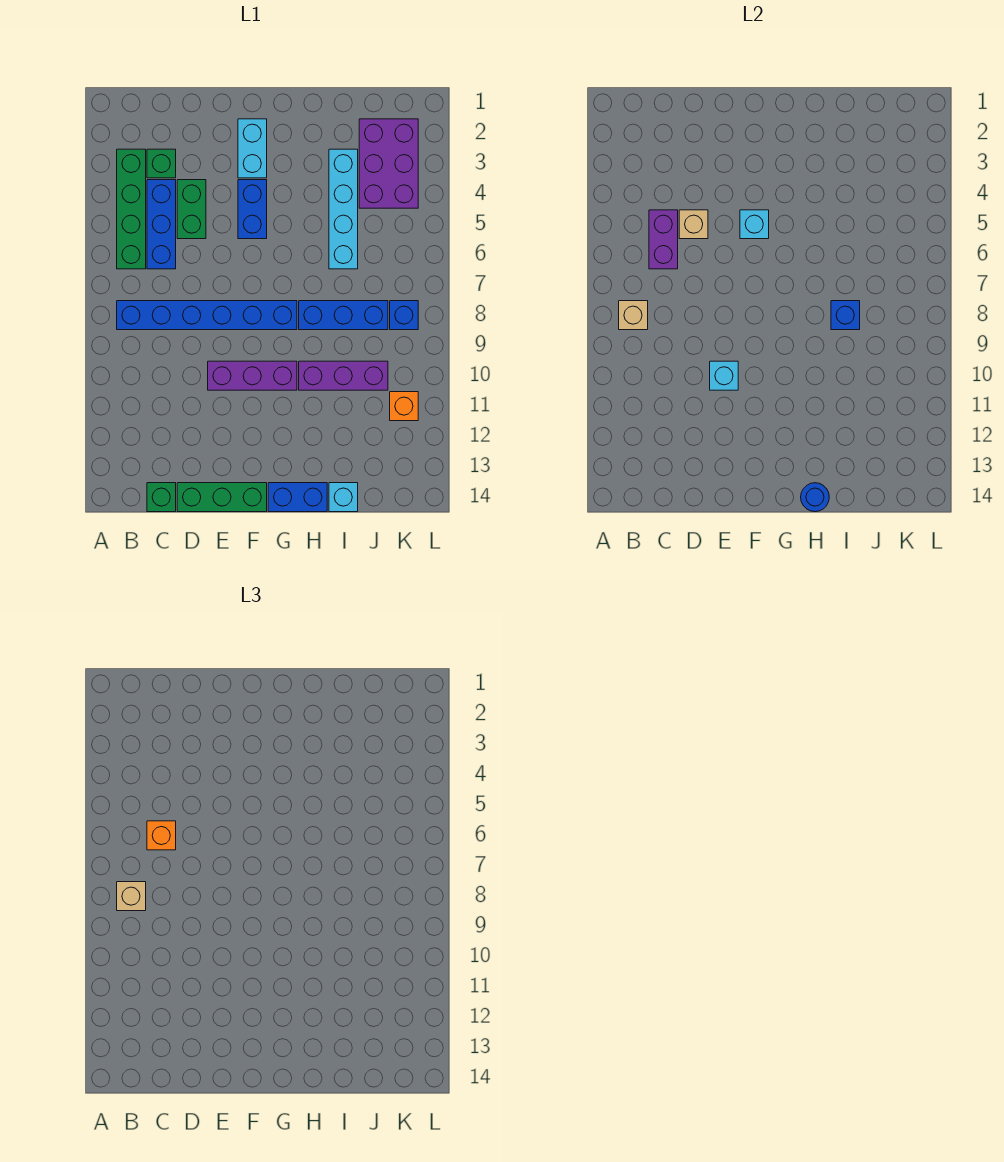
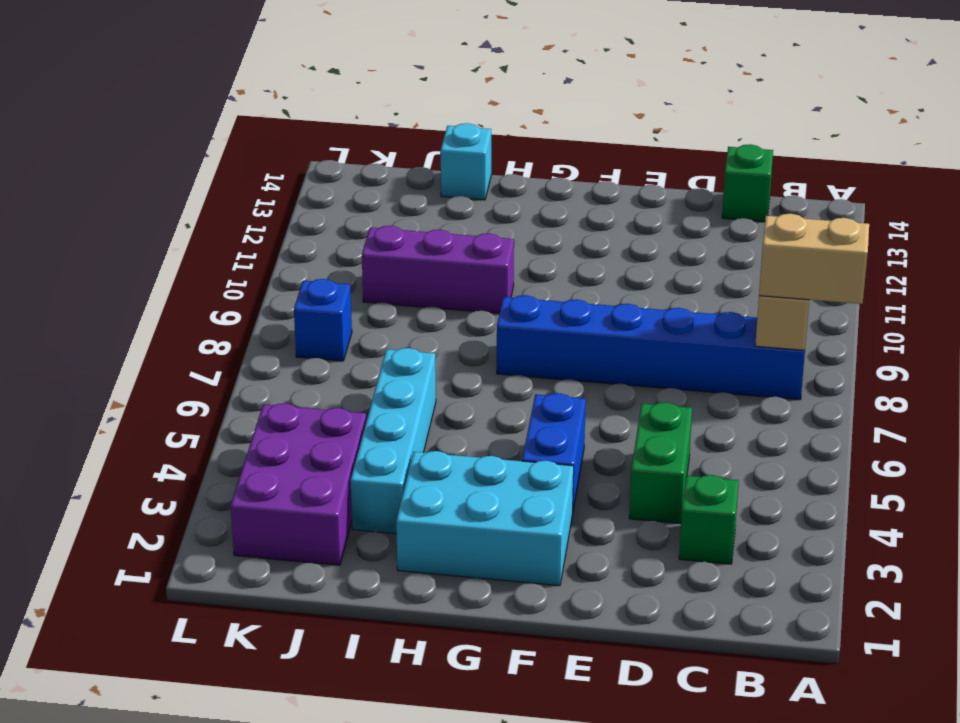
tan 1x2 brick [759,214,869,304] -> tan 1x1 brick [117,882,146,911]
cyan 2x3 brick [396,451,574,586] -> cyan 1x2 brick [238,119,267,178]
none -> green 1x4 brick [117,149,146,269]
none -> blue 1x3 brick [147,180,176,269]
none -> green 1x3 brick [177,483,267,512]

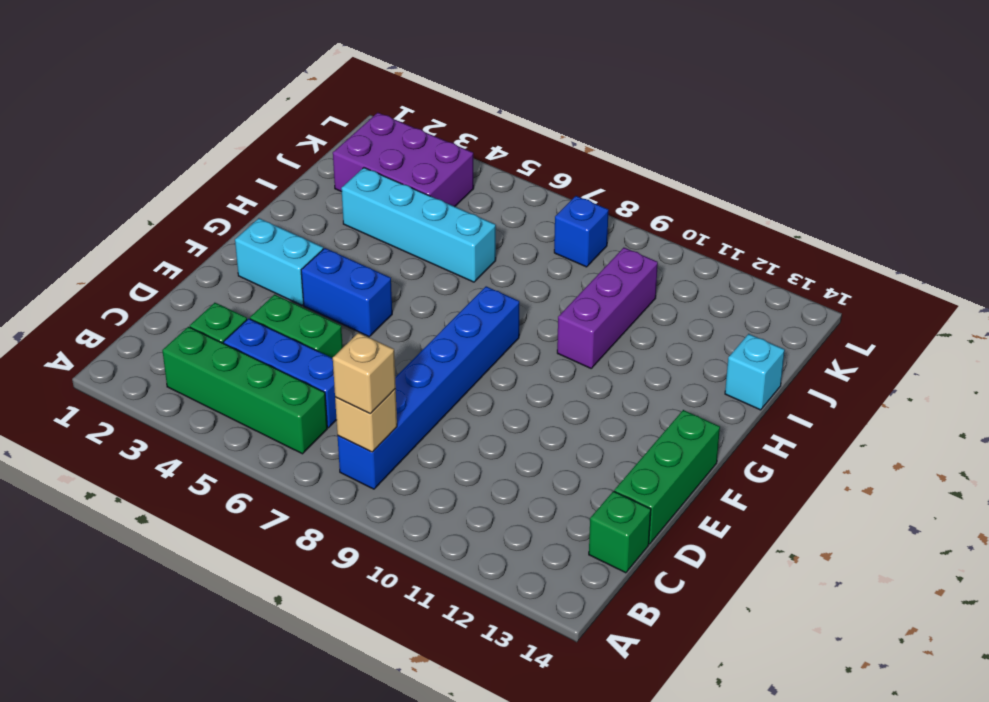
none -> purple 1x3 brick [208,361,297,390]
none -> blue 1x2 brick [268,483,327,512]
none -> blue 1x3 brick [299,301,388,330]

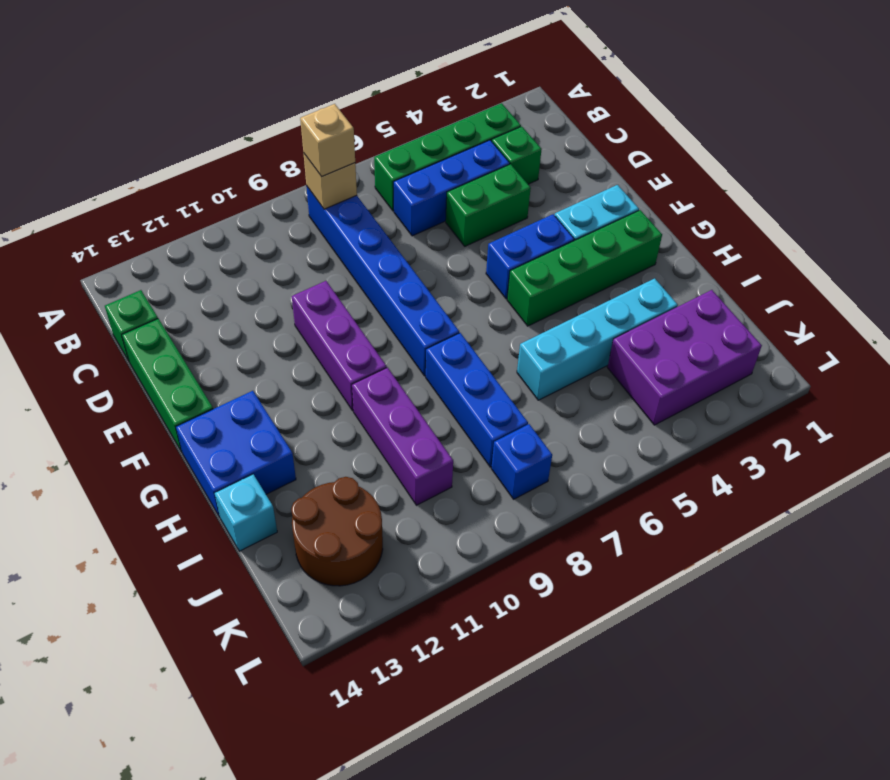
green 1x4 brick [507,210,662,326] -> none
blue 2x2 brick [176,391,296,517] -> blue 1x2 brick [268,483,327,512]
brown 2x2 round brick [291,477,383,586] -> none
none -> orange 1x1 brick [390,392,418,421]
none -> purple 1x2 brick [649,210,678,269]
none -> tan 1x1 brick [679,210,708,239]

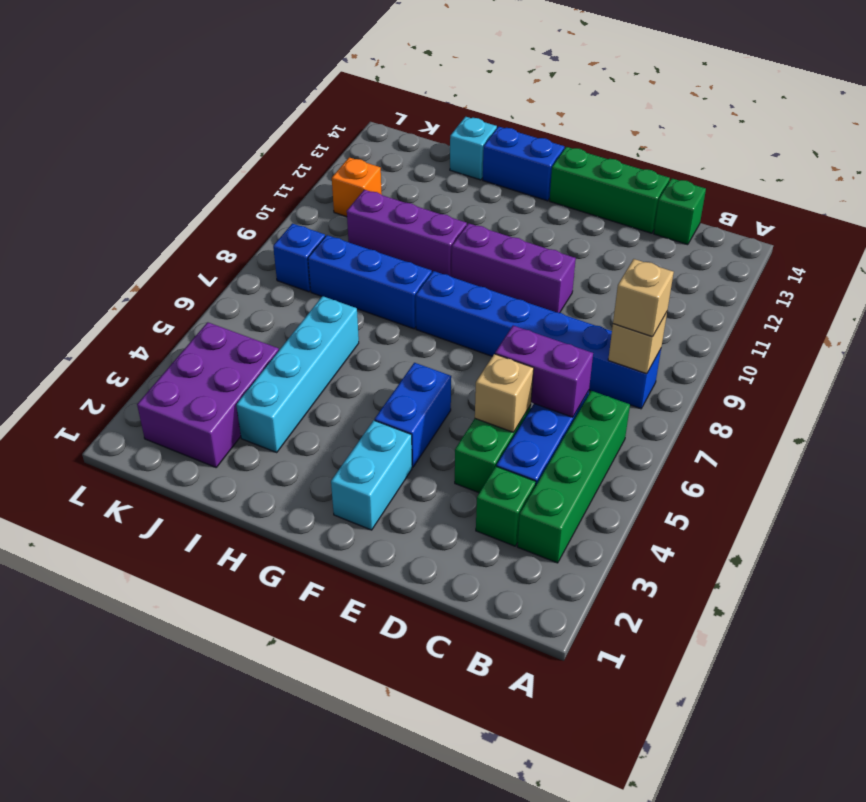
purple 1x2 brick [495,326,593,417] -> purple 1x2 brick turned to [649,210,678,269]
none -> cyan 1x1 brick [710,361,738,390]
none -> cyan 1x1 brick [740,210,769,239]
none -> blue 1x1 round brick [801,483,829,512]

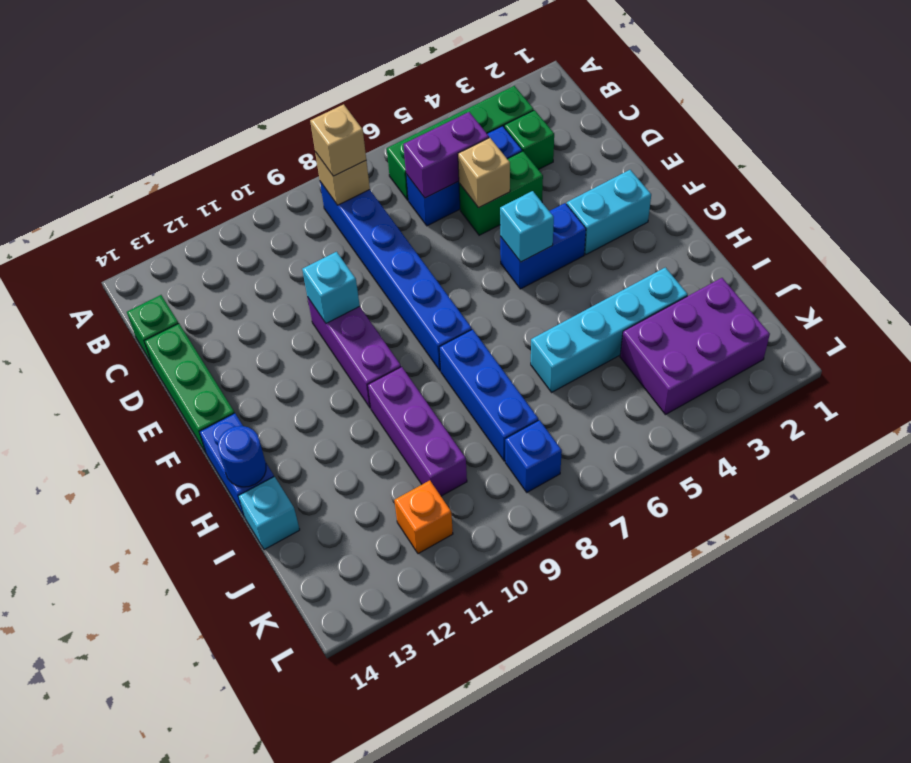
none -> blue 1x1 brick [831,301,860,330]
none -> orange 1x1 brick [147,821,176,850]

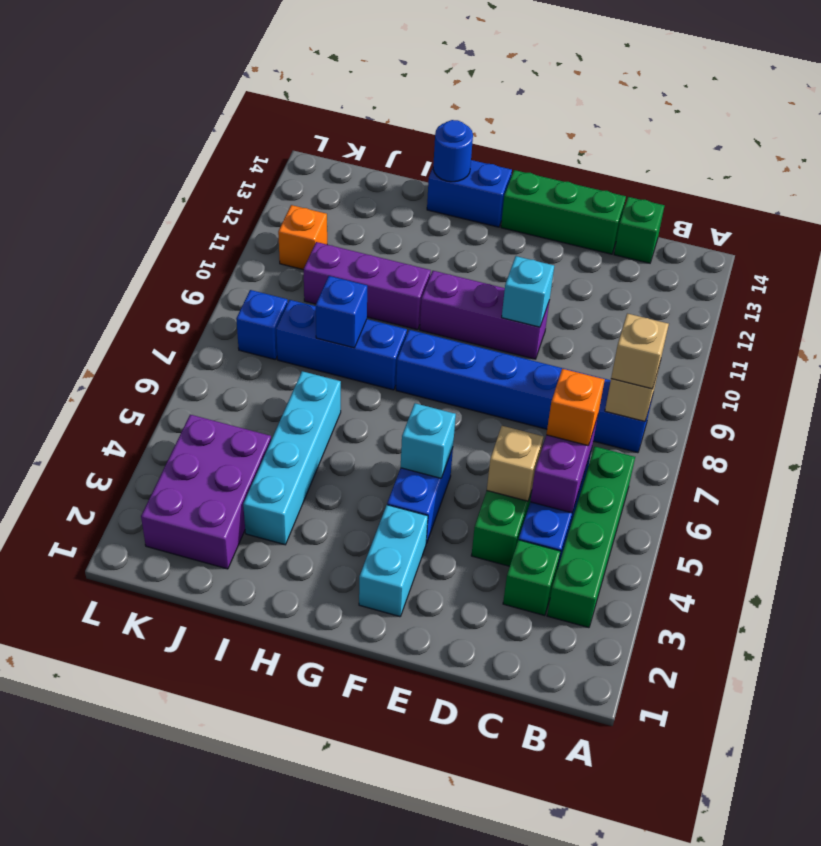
none -> cyan 1x1 brick [329,483,358,512]

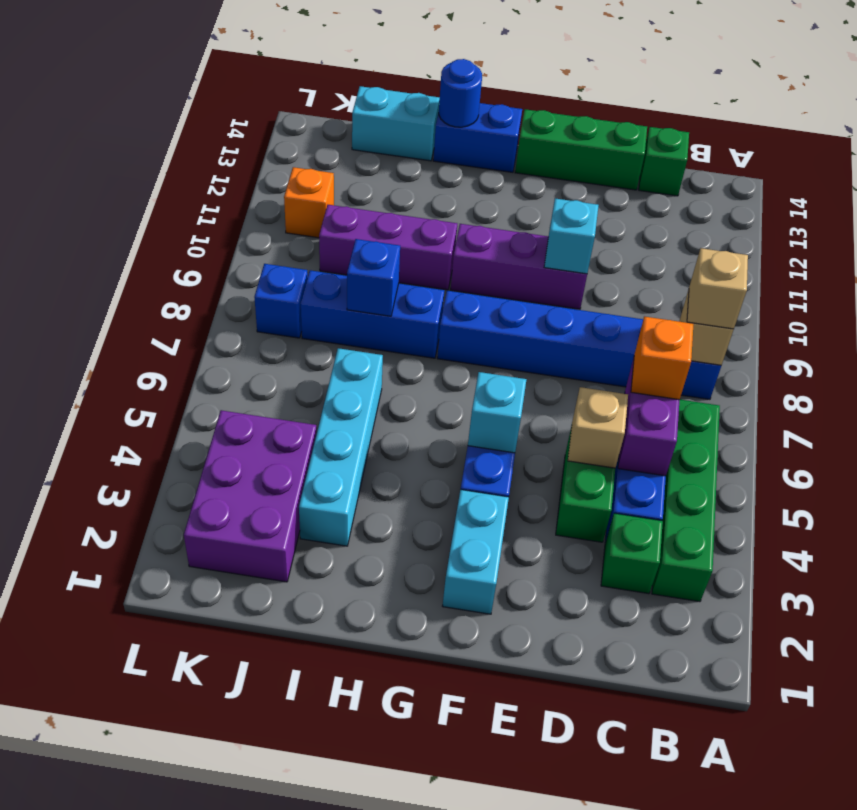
cyan 1x2 brick [352,86,440,161] -> cyan 1x1 brick [329,483,358,512]

